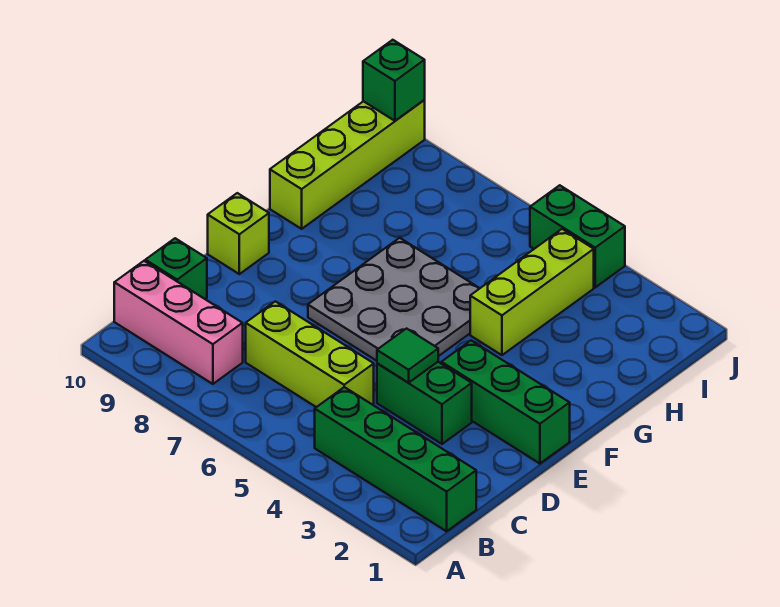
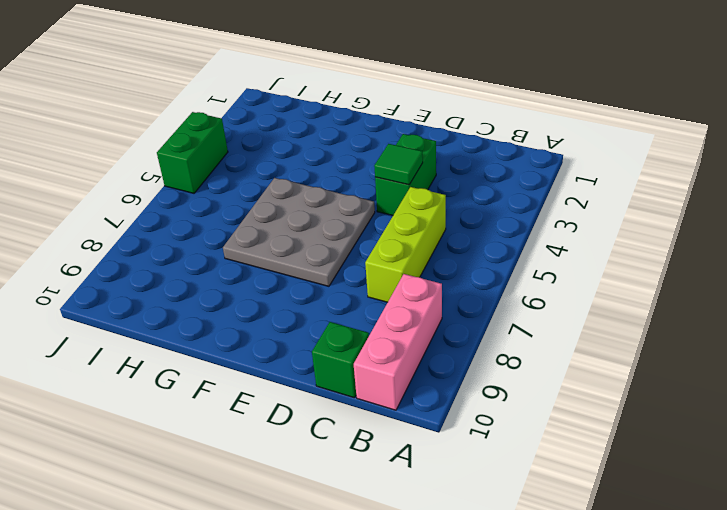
none -> green 1x4 brick [315,387,476,531]
none -> green 1x3 brick [441,341,570,464]
none -> lime 1x1 brick [208,193,269,274]

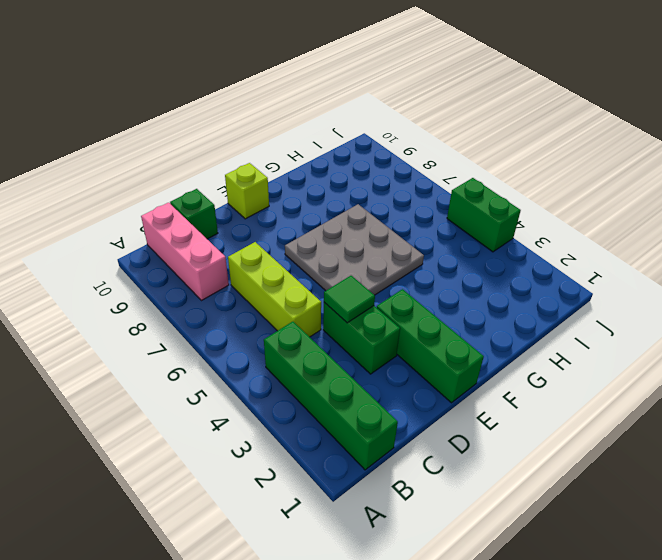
none -> lime 1x3 brick [470,229,594,355]
none -> lime 1x4 brick [270,100,425,229]
none -> green 1x1 brick [363,40,425,121]

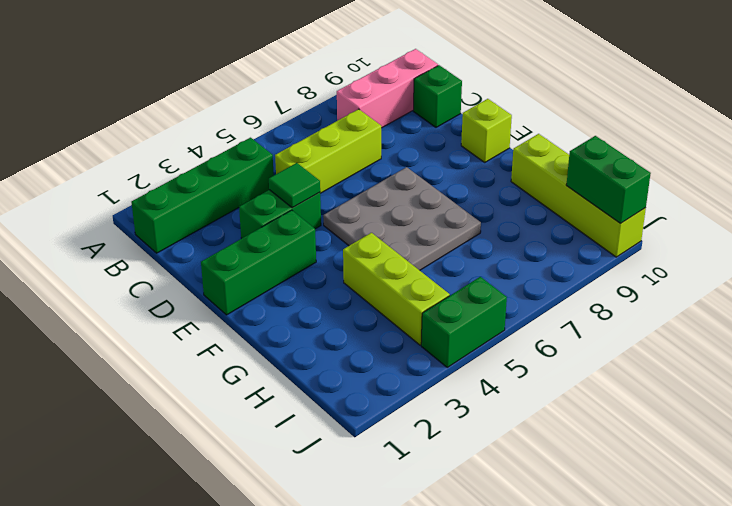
green 1x2 brick [566,136,651,224] -> green 1x1 brick [363,40,425,121]

